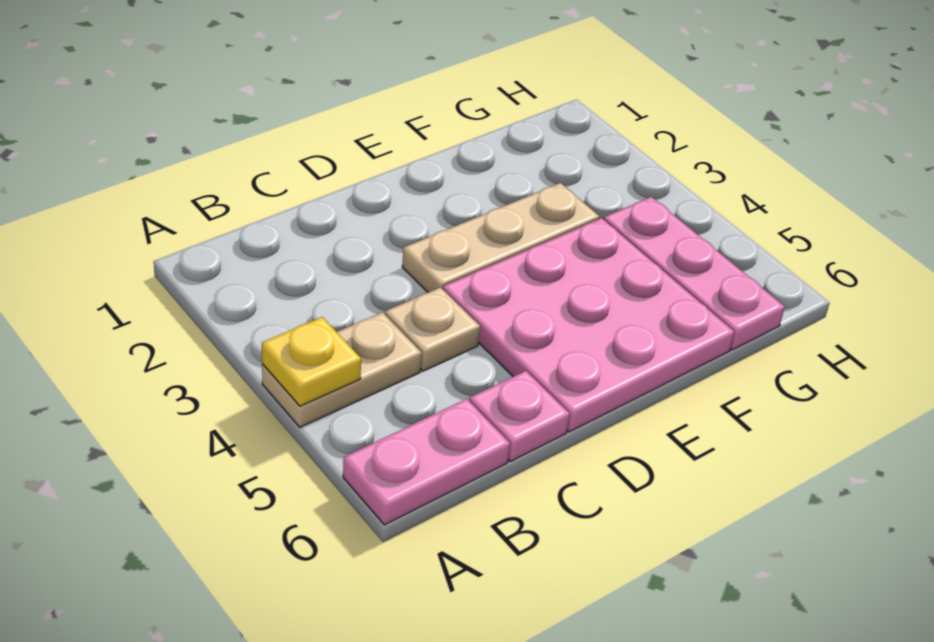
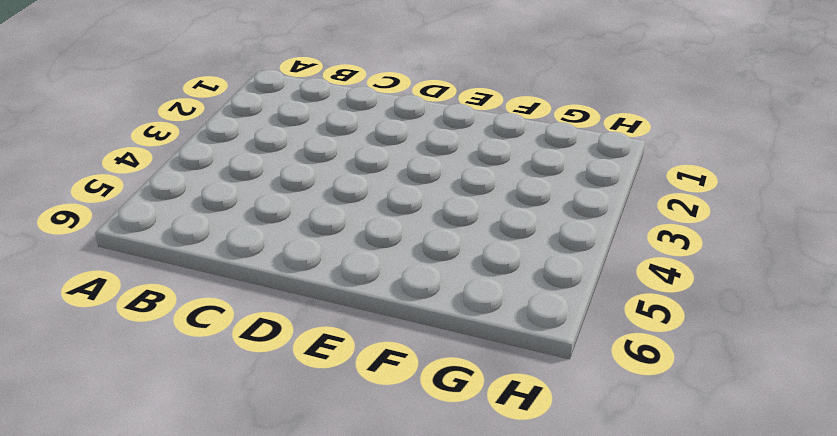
none -> tan 1x2 plate [262,312,421,427]
none -> pink 1x2 plate [343,399,510,525]

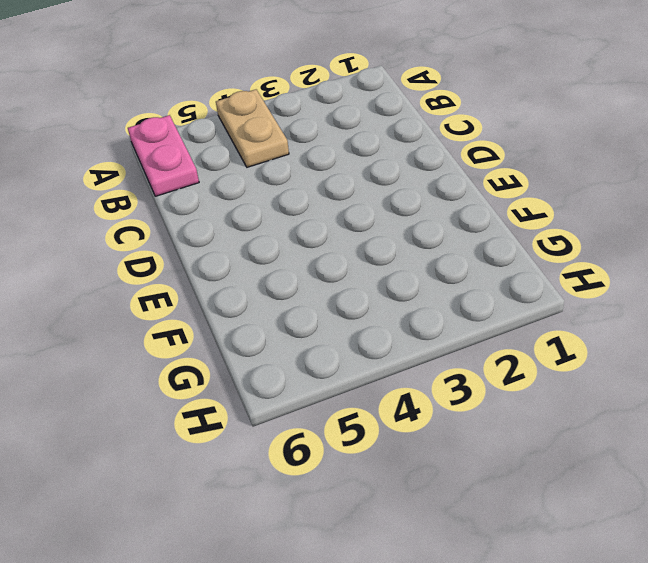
none -> tan 1x1 plate [385,287,480,371]
none -> pink 1x1 plate [469,371,569,462]

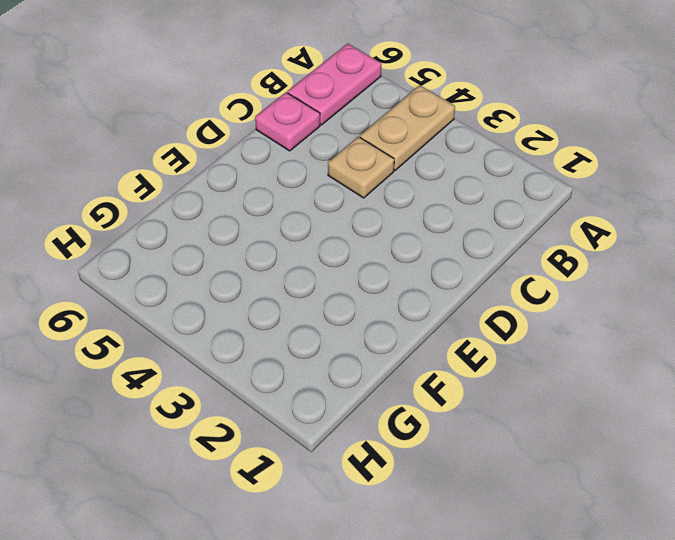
none -> tan 1x3 plate [402,183,600,292]
none -> pink 3x3 plate [443,218,734,432]

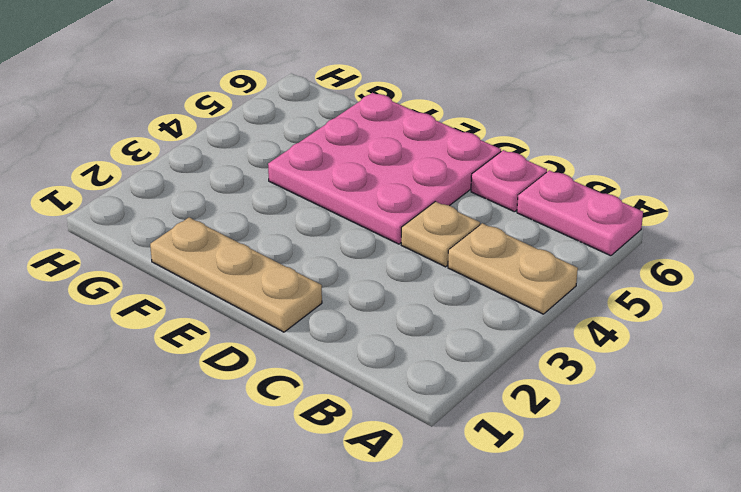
tan 1x3 plate [150,217,322,332] -> tan 1x3 plate moved to [402,183,600,292]
none -> pink 1x3 plate [604,197,785,350]
none -> yellow 1x1 plate [262,317,361,406]

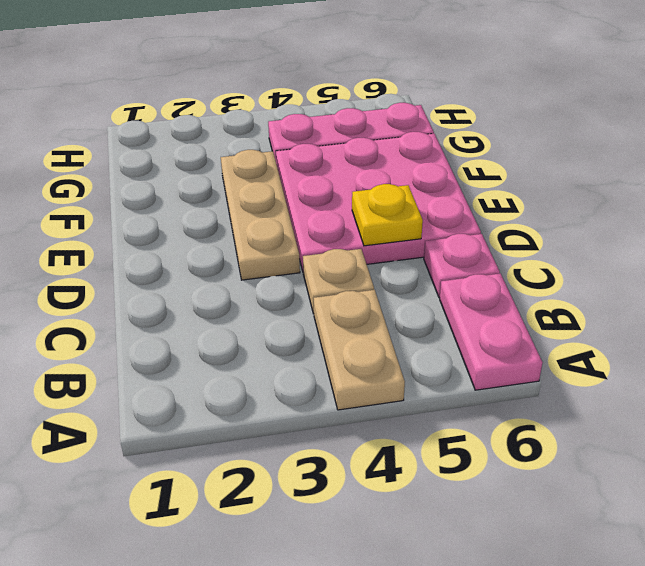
yellow 1x1 plate [352,184,423,246] -> yellow 1x1 plate moved to [262,317,361,406]

